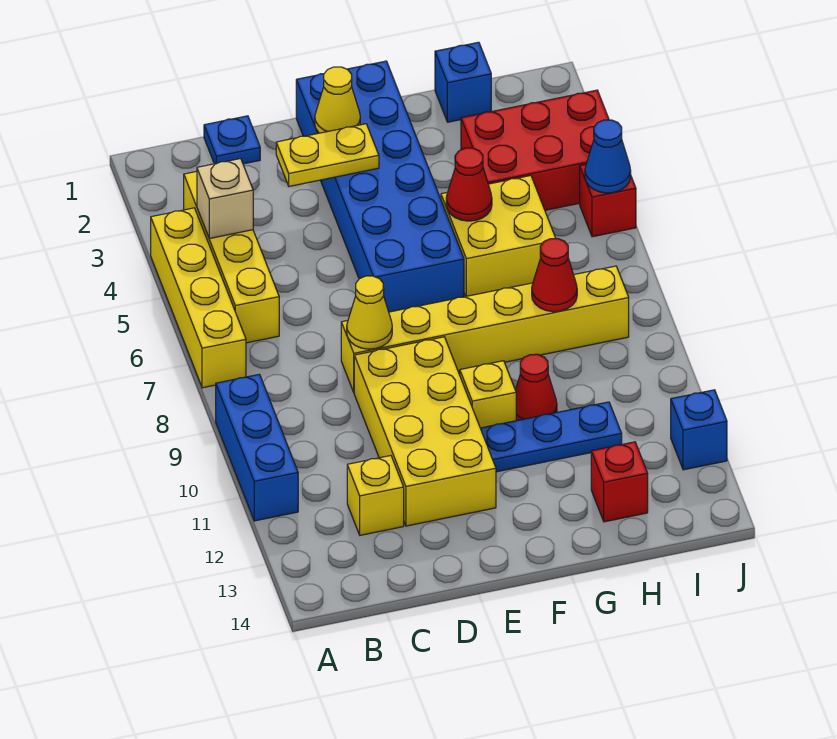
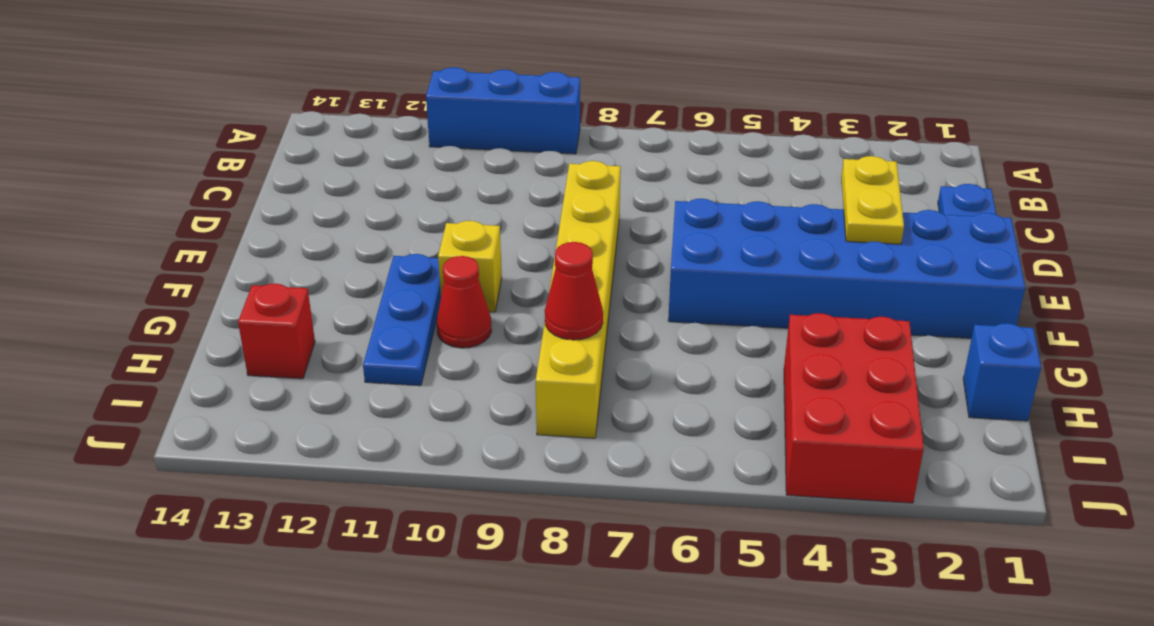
none -> yellow 1x4 brick [151,208,246,388]
none -> yellow 1x4 brick [184,171,279,343]
none -> yellow 1x1 brick [347,456,404,535]

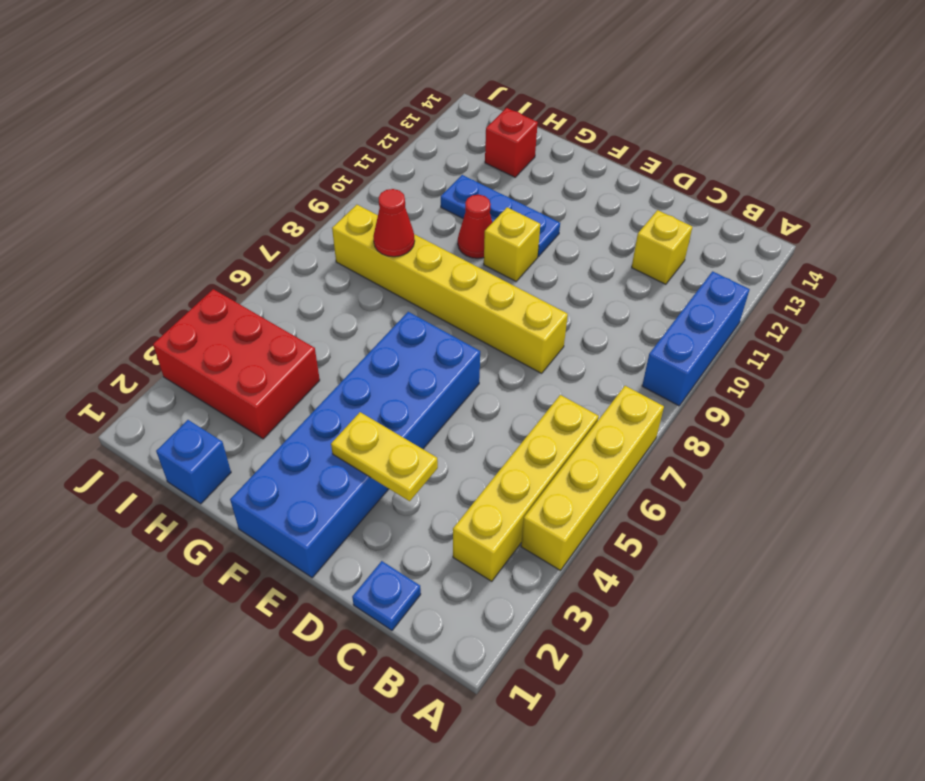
none -> yellow 2x4 brick [354,337,496,526]
none -> yellow 2x2 brick [441,176,556,296]
none -> red 1x1 brick [580,164,636,237]

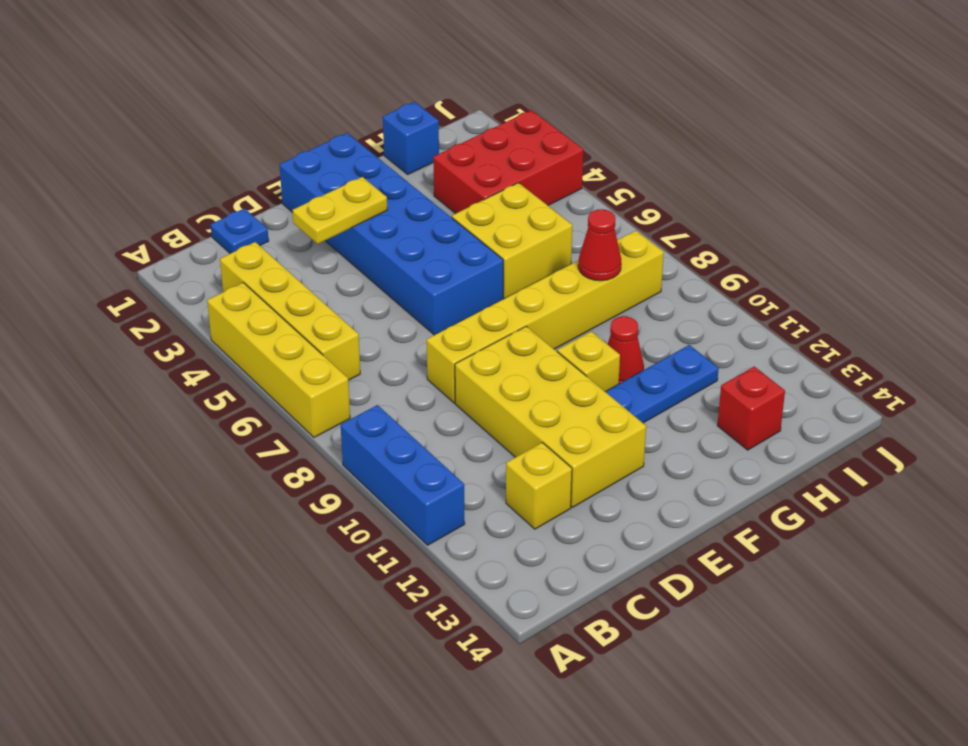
none -> red 1x1 brick [580,164,636,237]
none -> blue 1x1 brick [671,390,727,470]
none -> tan 1x1 brick [197,159,253,239]

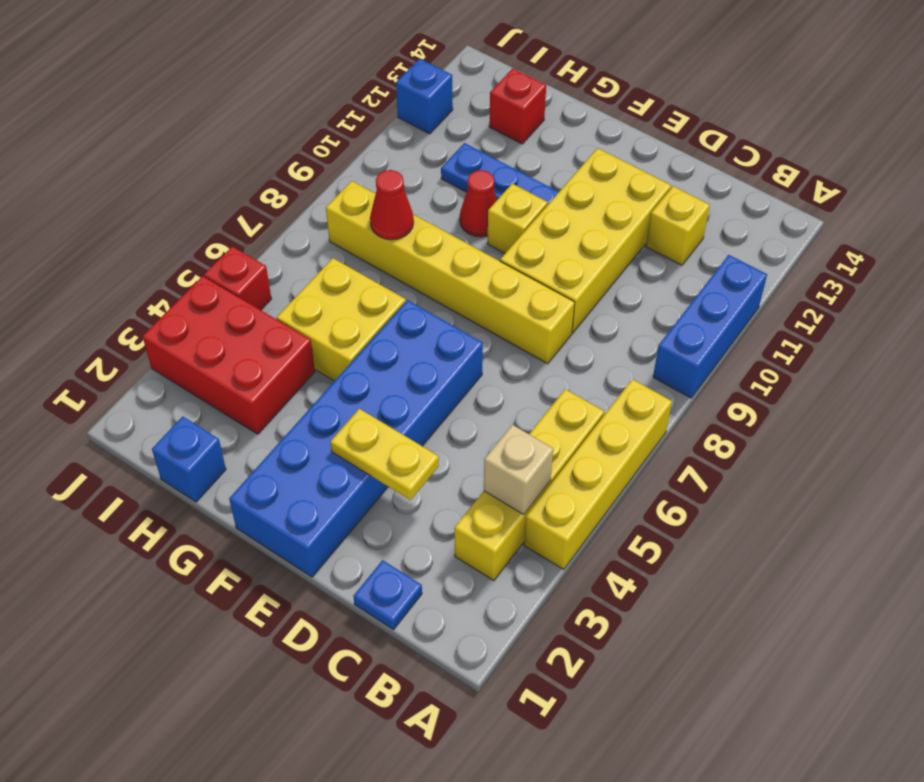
none -> yellow 1x1 cone [347,276,392,349]
none -> yellow 1x1 cone [315,67,360,133]
none -> red 1x1 cone [446,148,492,221]

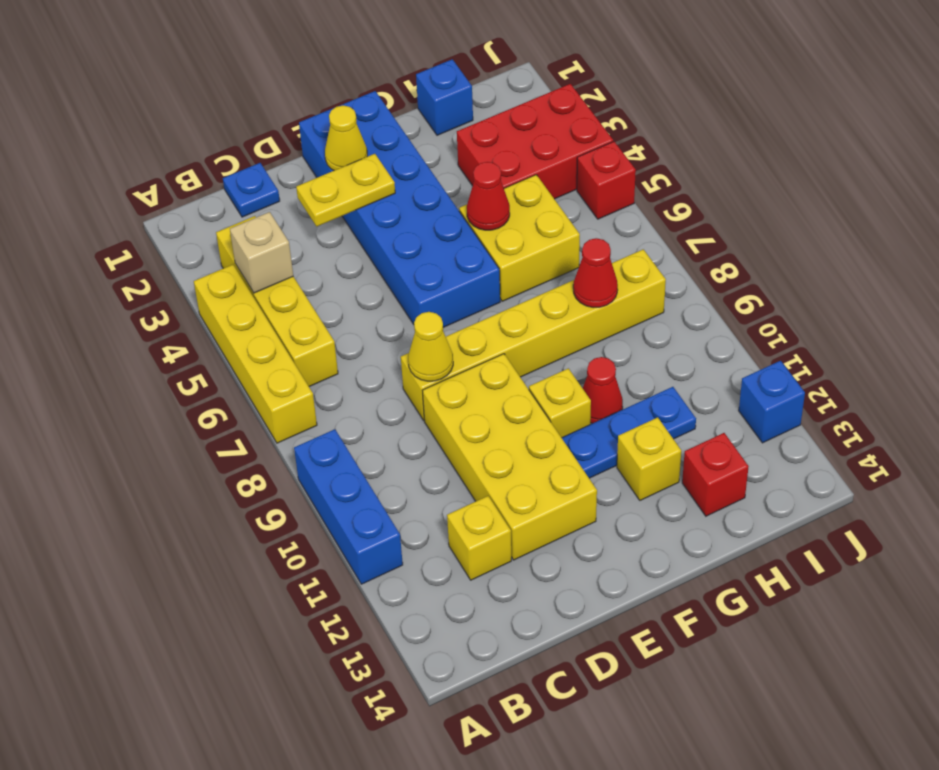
yellow 1x1 brick [617,417,681,500] -> none
none -> blue 1x1 cone [585,120,631,193]

